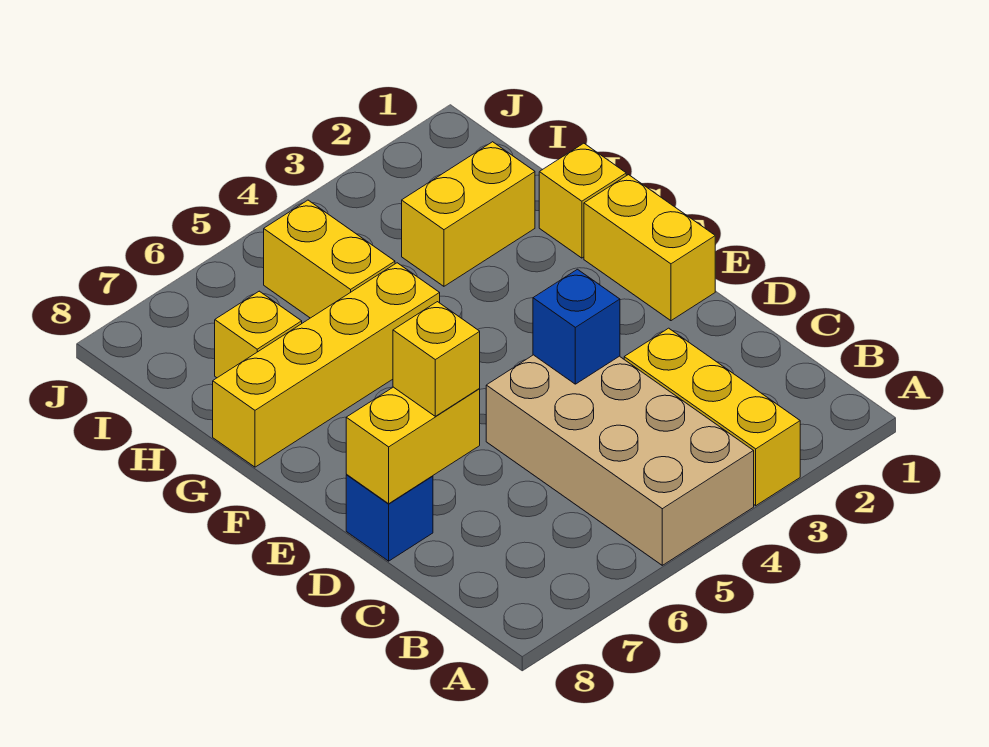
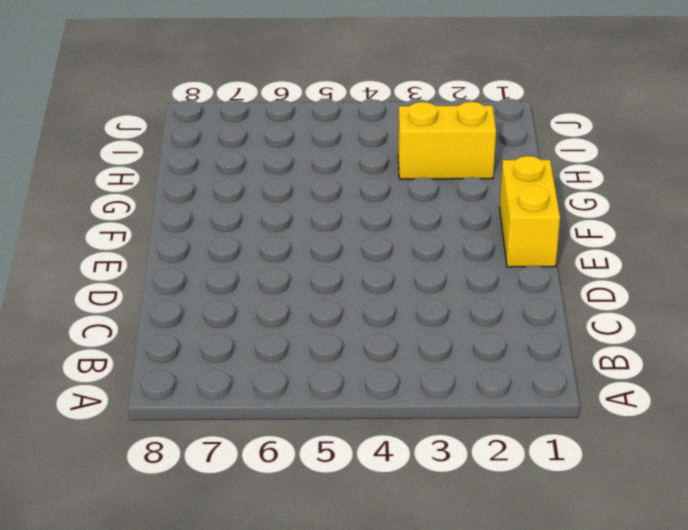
none -> yellow 1x3 brick [624,328,800,506]
none -> tan 2x4 brick [486,355,754,565]
none -> blue 1x1 brick [346,475,433,561]

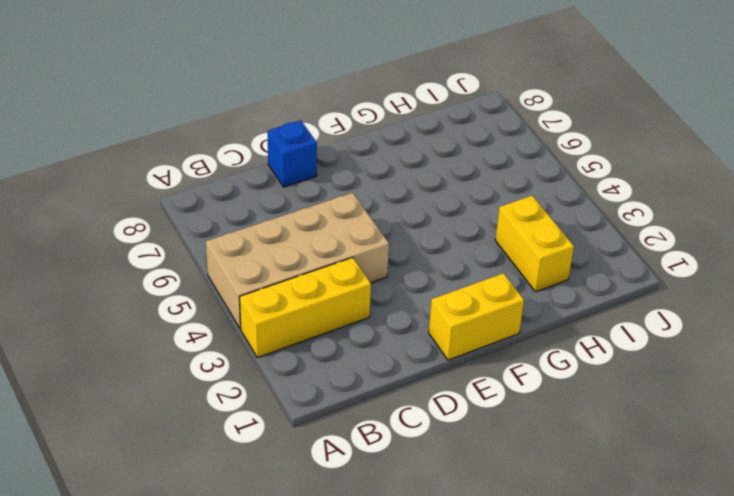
none -> yellow 1x1 brick [539,143,626,258]
none -> yellow 1x4 brick [213,263,440,467]
none -> yellow 1x2 brick [264,200,395,318]

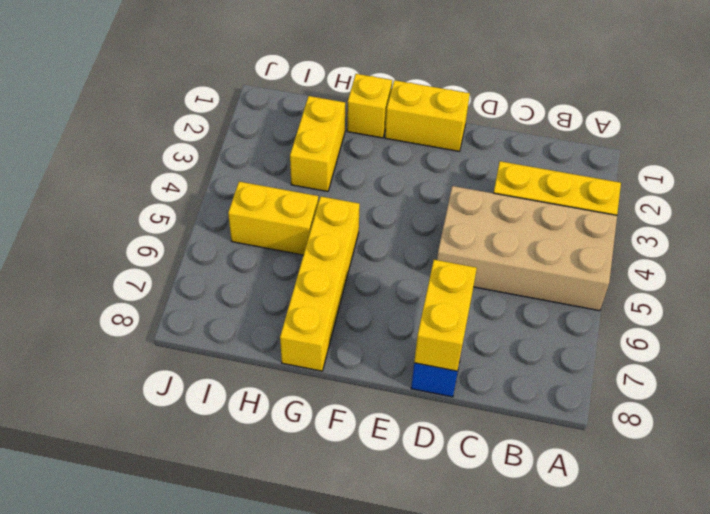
none -> yellow 1x1 brick [215,291,302,378]
none -> blue 1x1 brick [533,269,620,384]
none -> yellow 1x1 brick [393,302,480,416]

